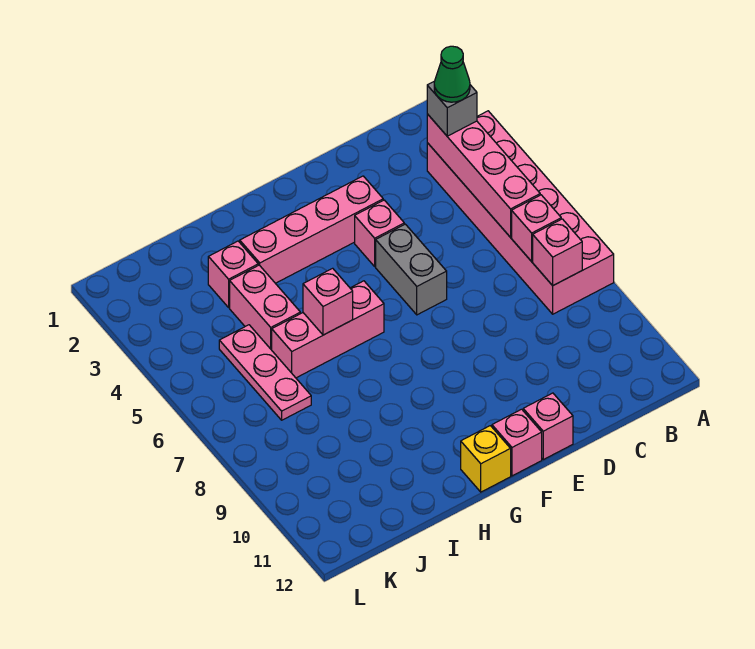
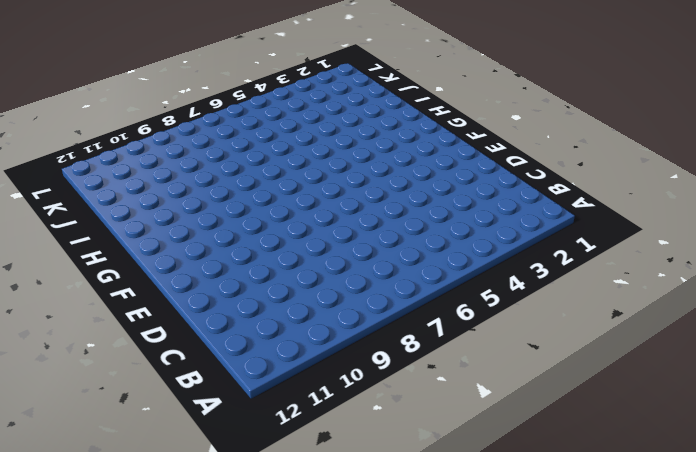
none -> pink 2x6 brick [427,111,614,314]
none -> pink 1x4 brick [240,176,383,283]
none -> pink 1x1 brick [355,200,404,266]

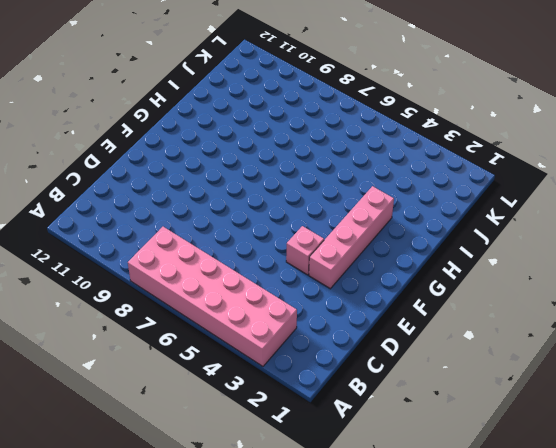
none -> grey 1x2 brick [376,224,447,315]
none -> pink 1x1 brick [523,393,573,460]
none -> pink 1x1 brick [492,409,542,476]

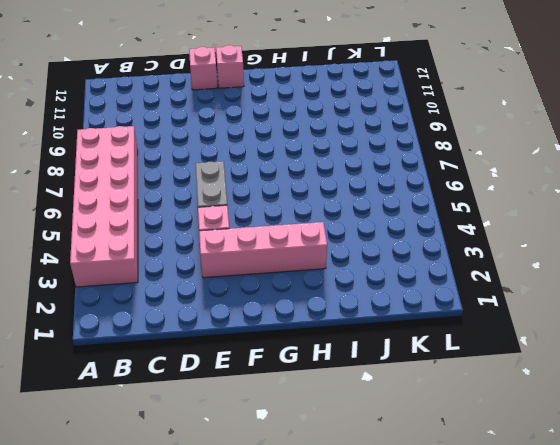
none -> pink 1x3 brick [272,281,384,378]
none -> yellow 1x1 brick [461,426,511,492]
none -> pink 1x1 brick [208,241,258,307]

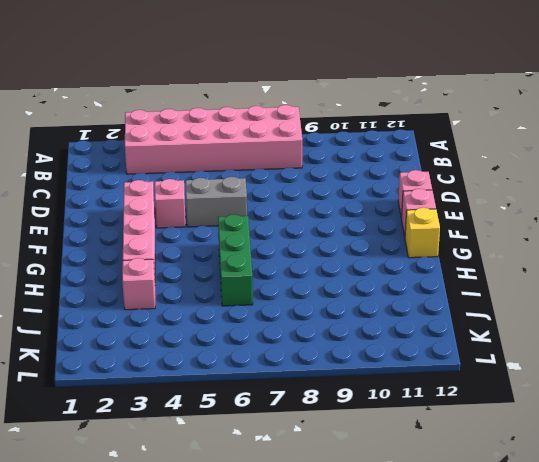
green 1x3 brick [218,214,253,306] -> pink 1x3 brick [272,281,384,378]
none -> pink 1x2 brick [230,265,300,350]
none -> pink 1x3 plate [219,325,311,420]
none -> pink 1x4 brick [427,114,540,237]

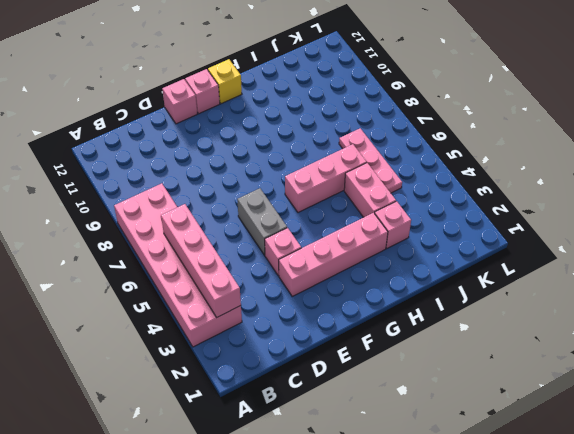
none -> pink 1x1 brick [512,195,561,261]
none -> pink 1x1 brick [533,219,582,286]
none -> pink 1x1 brick [303,268,353,335]

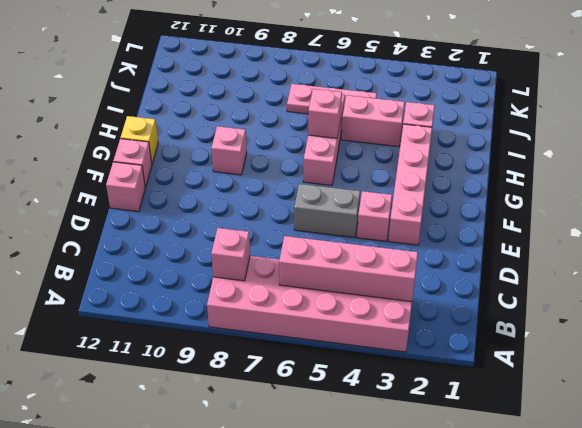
pink 1x1 brick [212,126,247,175] -> pink 1x1 brick moved to [512,195,561,261]
none -> grey 1x1 brick [427,81,477,136]
none -> green 1x1 cone [434,46,470,102]

